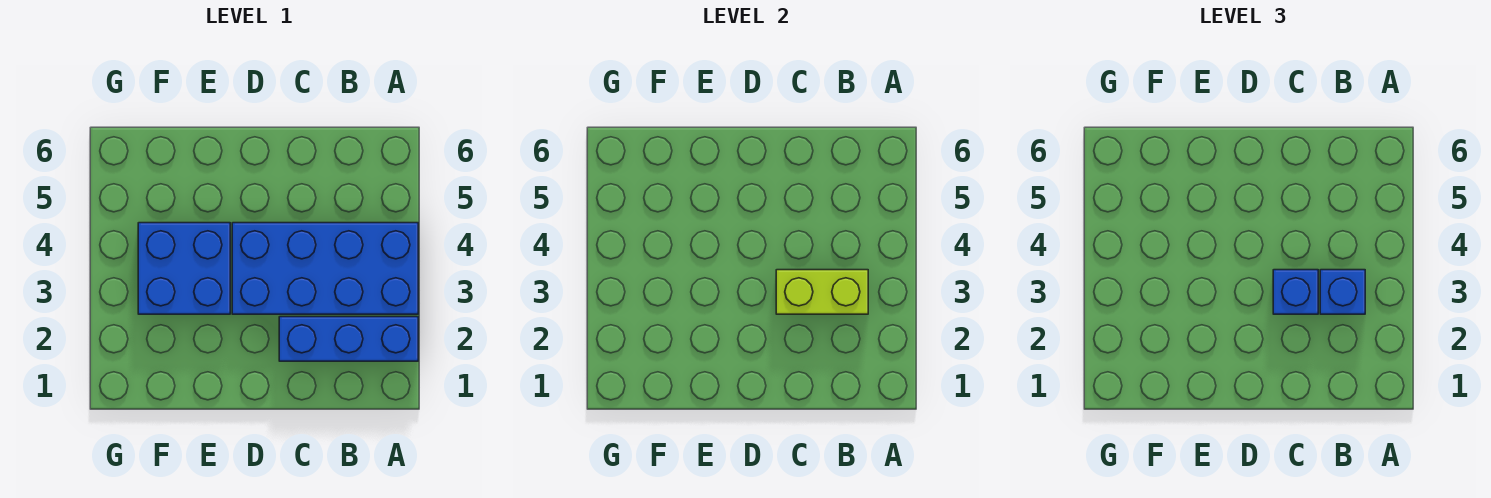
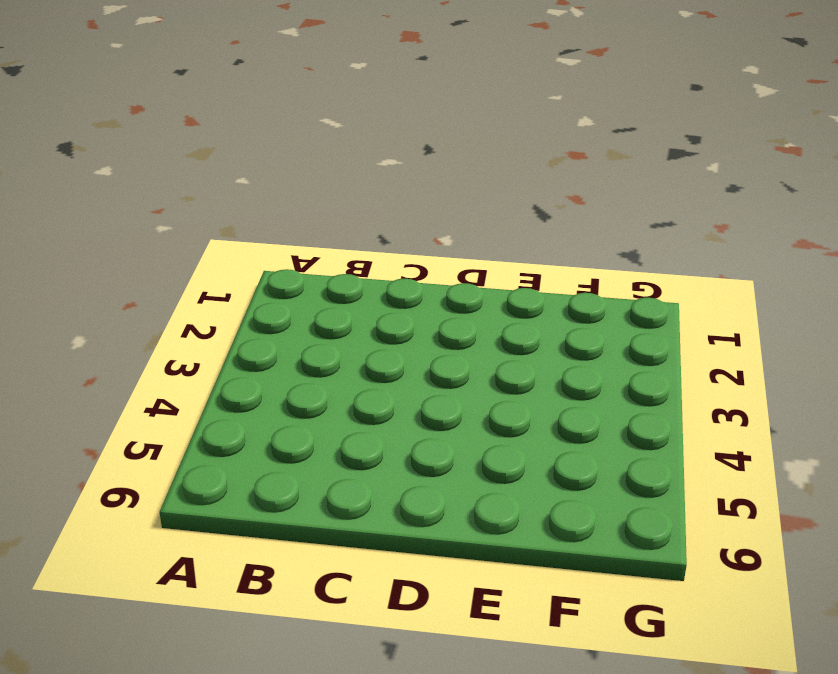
none -> blue 1x3 brick [279,317,418,361]
none -> blue 2x4 brick [232,223,418,314]

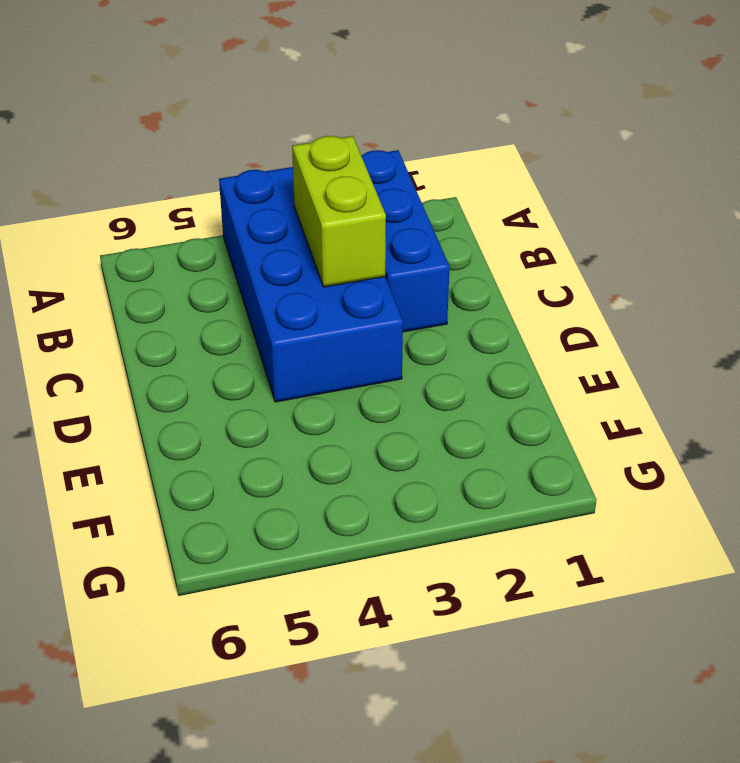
none -> blue 2x2 brick [138,223,230,314]
none -> blue 1x1 brick [1320,270,1365,314]

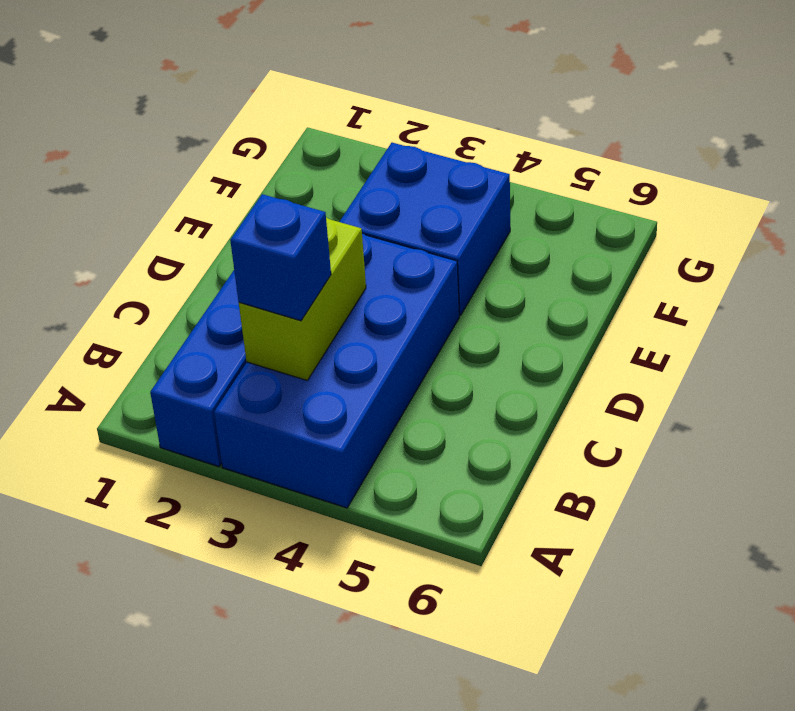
none -> blue 1x1 brick [1273,270,1318,314]

